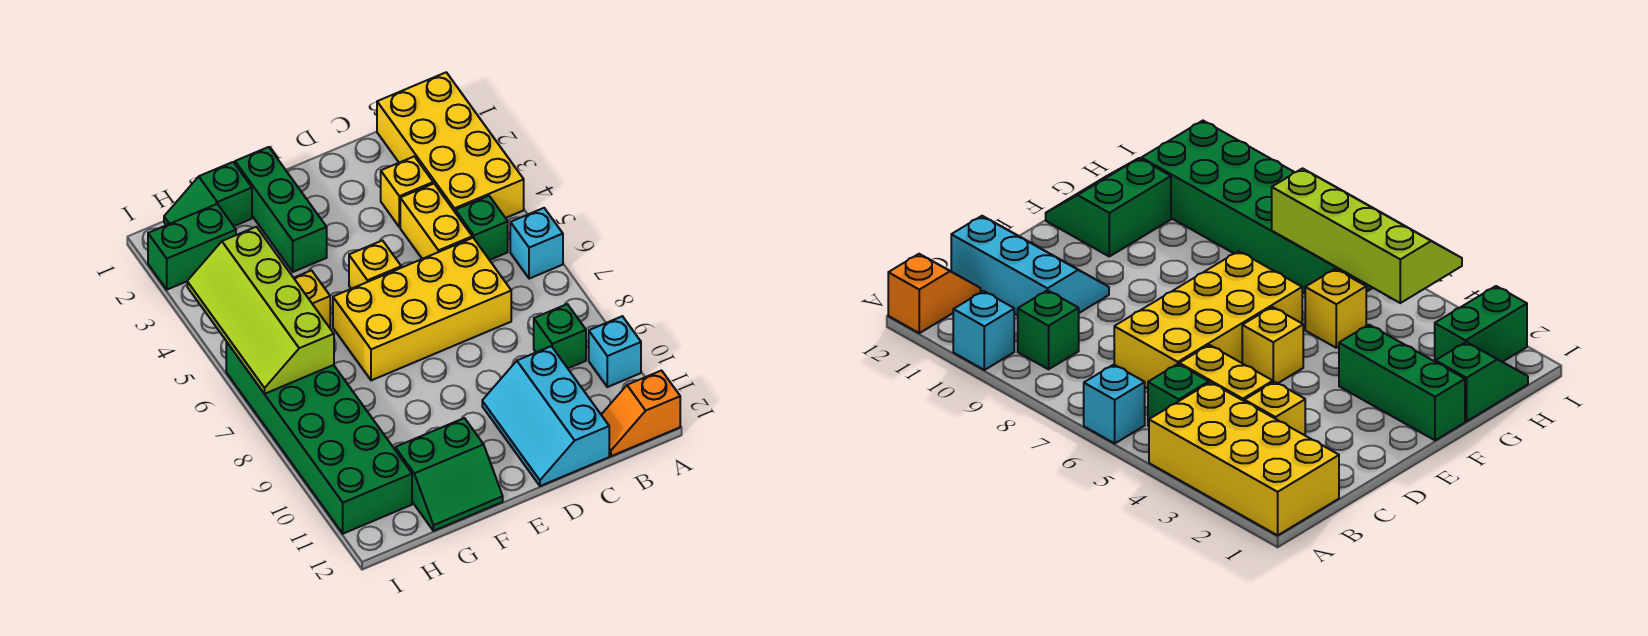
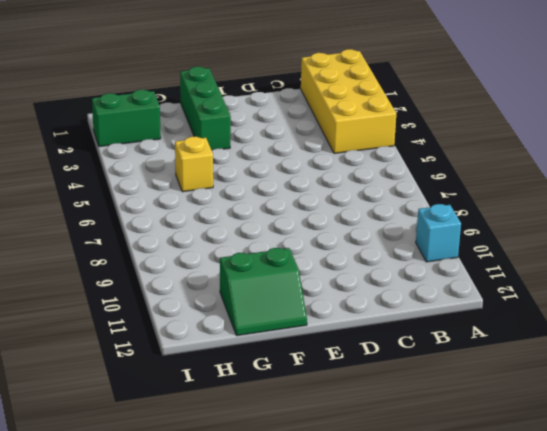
none -> cyan 1x1 brick [510,208,563,279]
none -> orange 1x2 slope [601,371,680,456]
none -> green 1x1 brick [455,196,508,260]

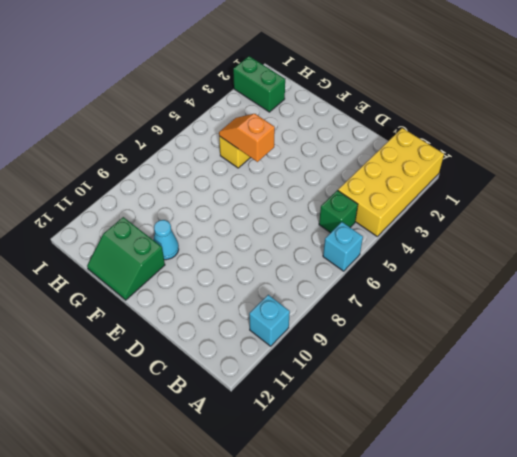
orange 1x2 slope [219,114,275,162] -> orange 1x2 slope moved to [601,371,680,456]
cyan 1x1 cone [153,220,179,260] -> none
none -> green 1x1 brick [534,304,586,368]
none -> yellow 1x1 brick [381,156,433,227]
none -> yellow 1x2 brick [400,184,472,259]

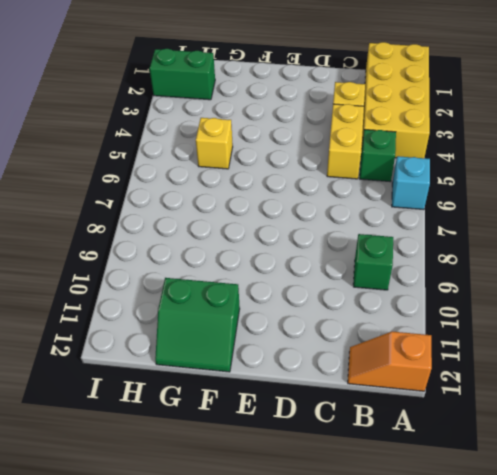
none -> cyan 1x1 brick [589,316,641,387]
none -> yellow 2x4 brick [333,238,511,380]
none -> cyan 2x3 slope [482,346,609,486]

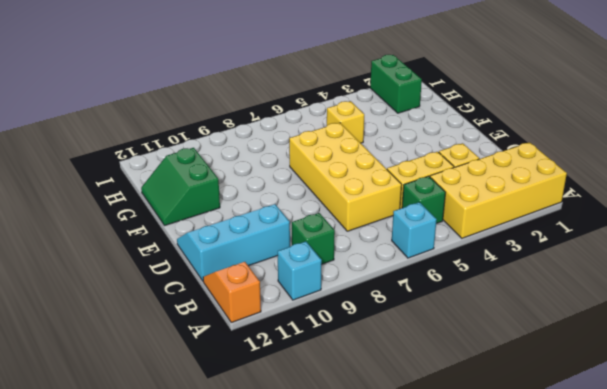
none -> yellow 1x1 brick [349,241,401,289]
none -> green 1x3 brick [235,147,327,272]
none -> green 1x2 slope [164,162,252,226]

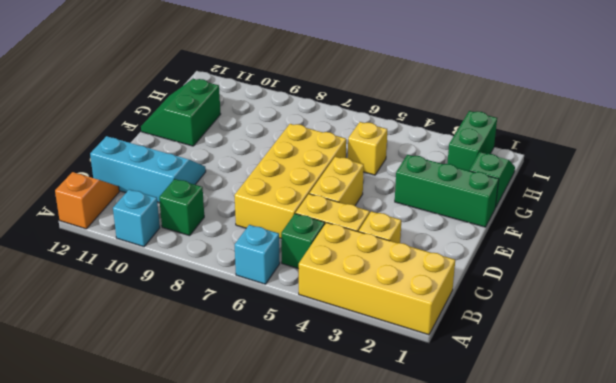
yellow 1x2 brick [309,157,364,206] -> yellow 1x1 brick [349,241,401,289]
none -> green 2x6 brick [226,342,412,534]
none -> lime 2x4 slope [187,227,334,394]

